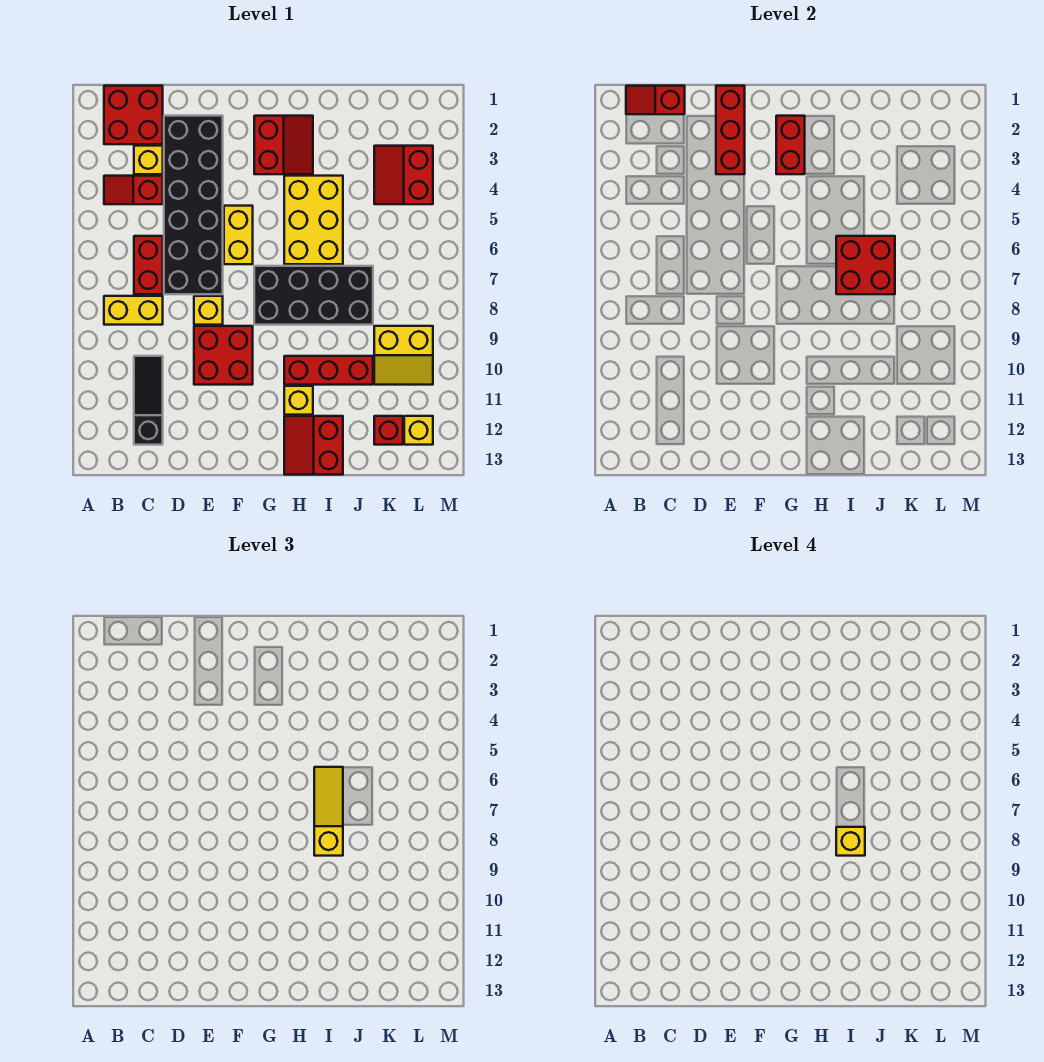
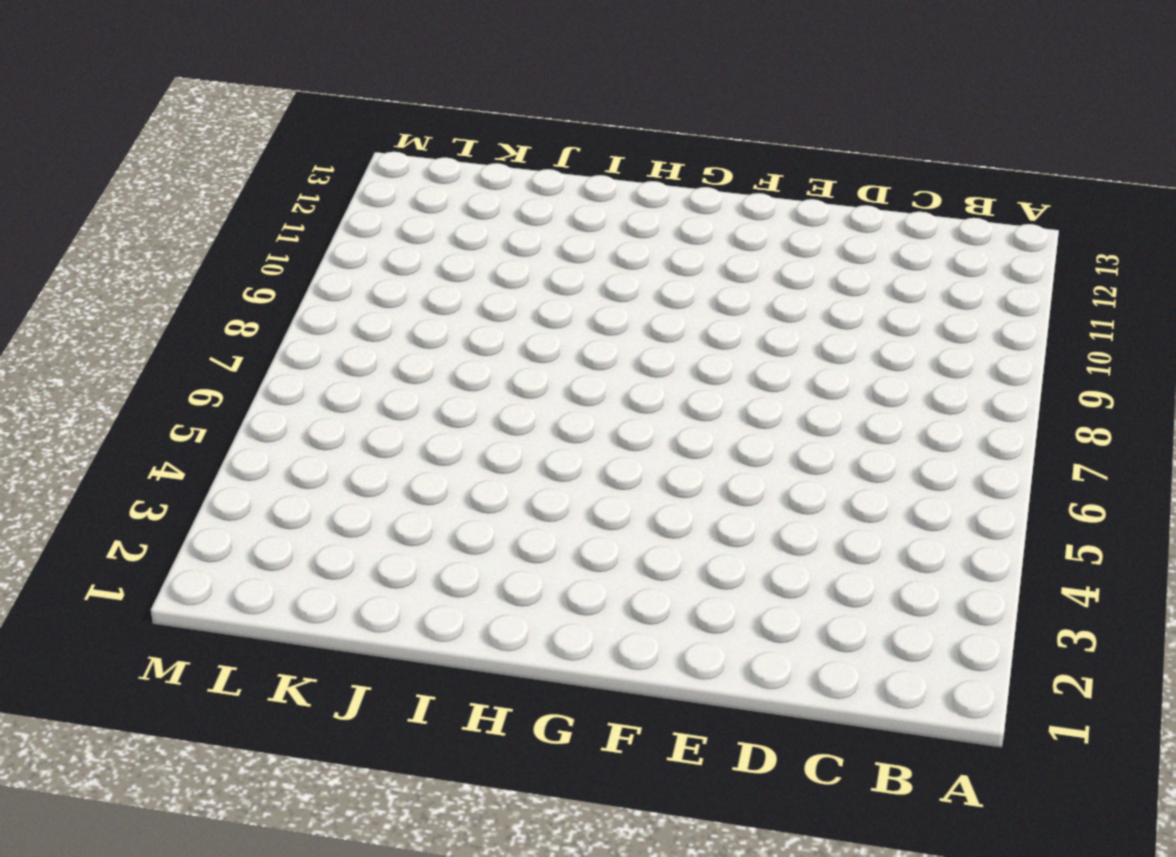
none -> red 2x2 brick [104,86,163,144]
none -> red 1x2 slope [104,176,163,204]
none -> yellow 1x2 brick [104,296,163,325]

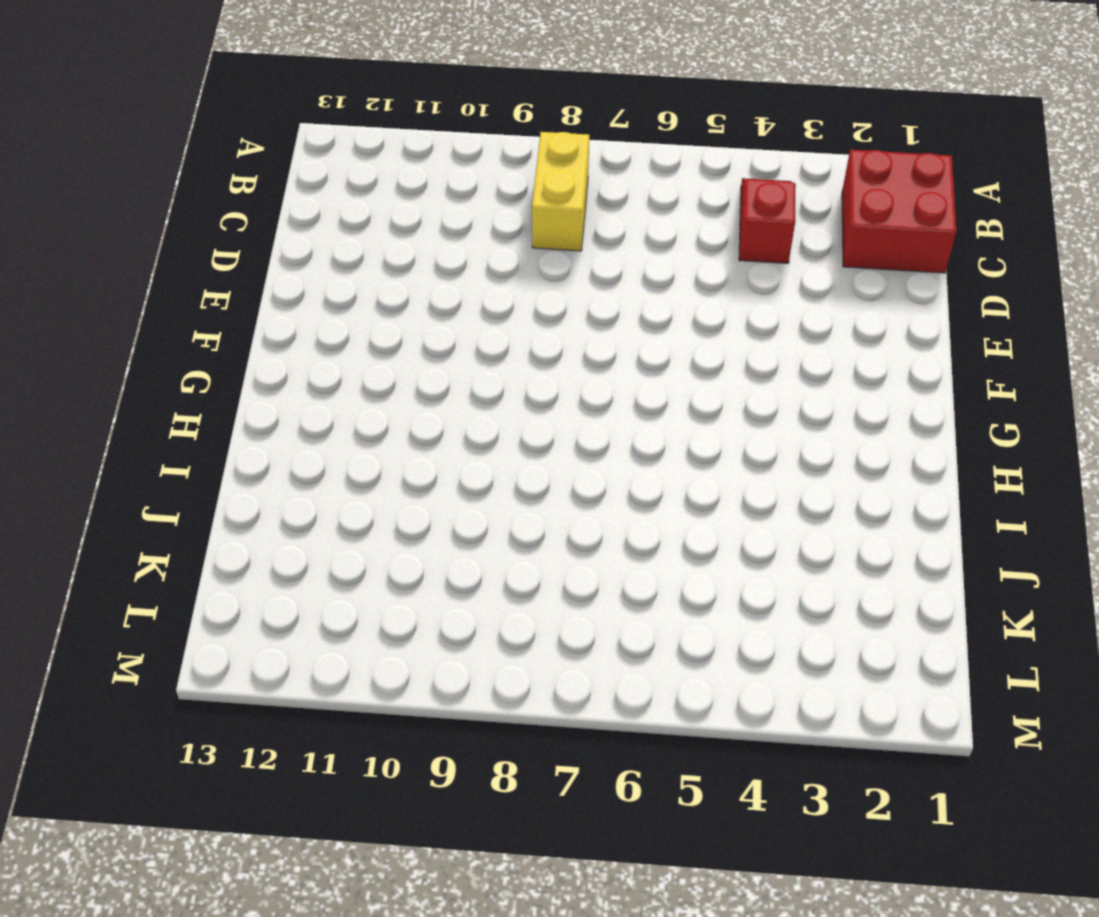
none -> yellow 1x1 brick [134,146,163,174]
none -> red 1x2 brick [134,236,163,294]
none -> black 1x3 slope [134,356,163,445]

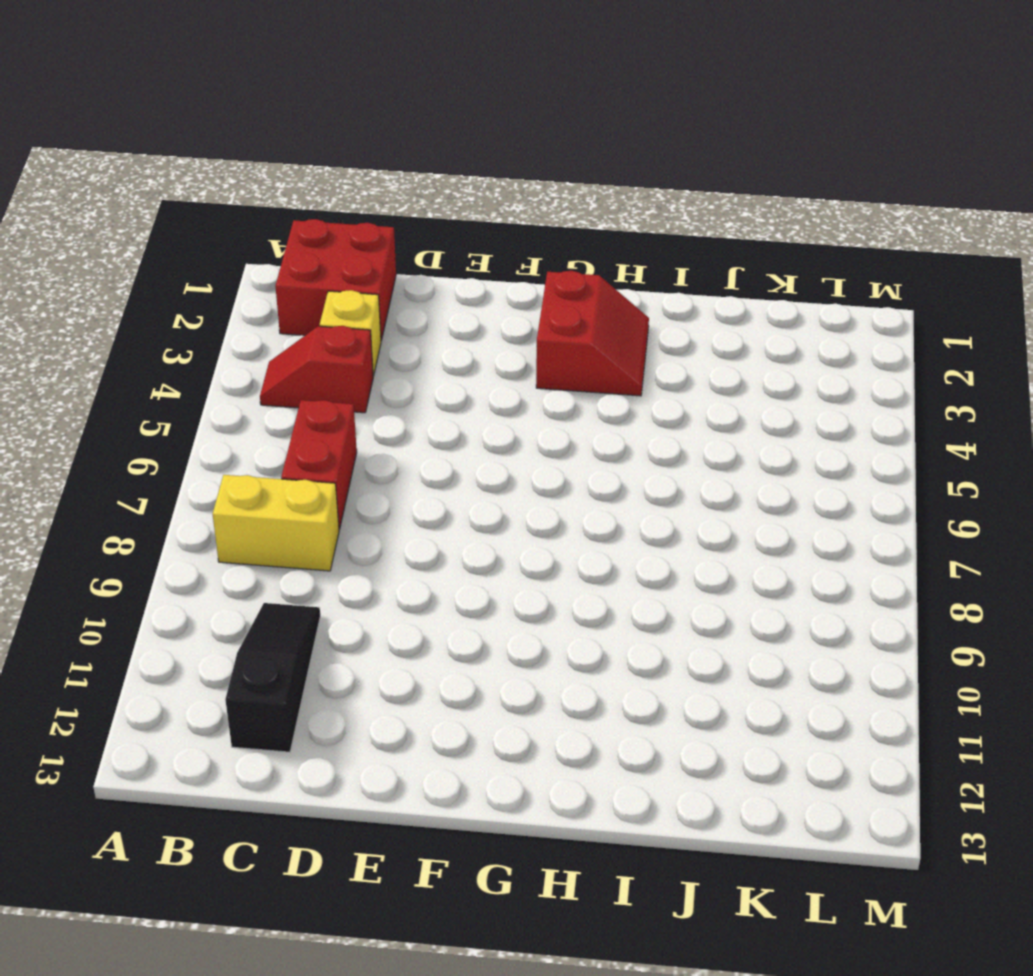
none -> black 2x6 brick [164,116,223,294]
none -> yellow 1x1 brick [194,296,223,325]
none -> red 2x2 brick [194,326,253,385]

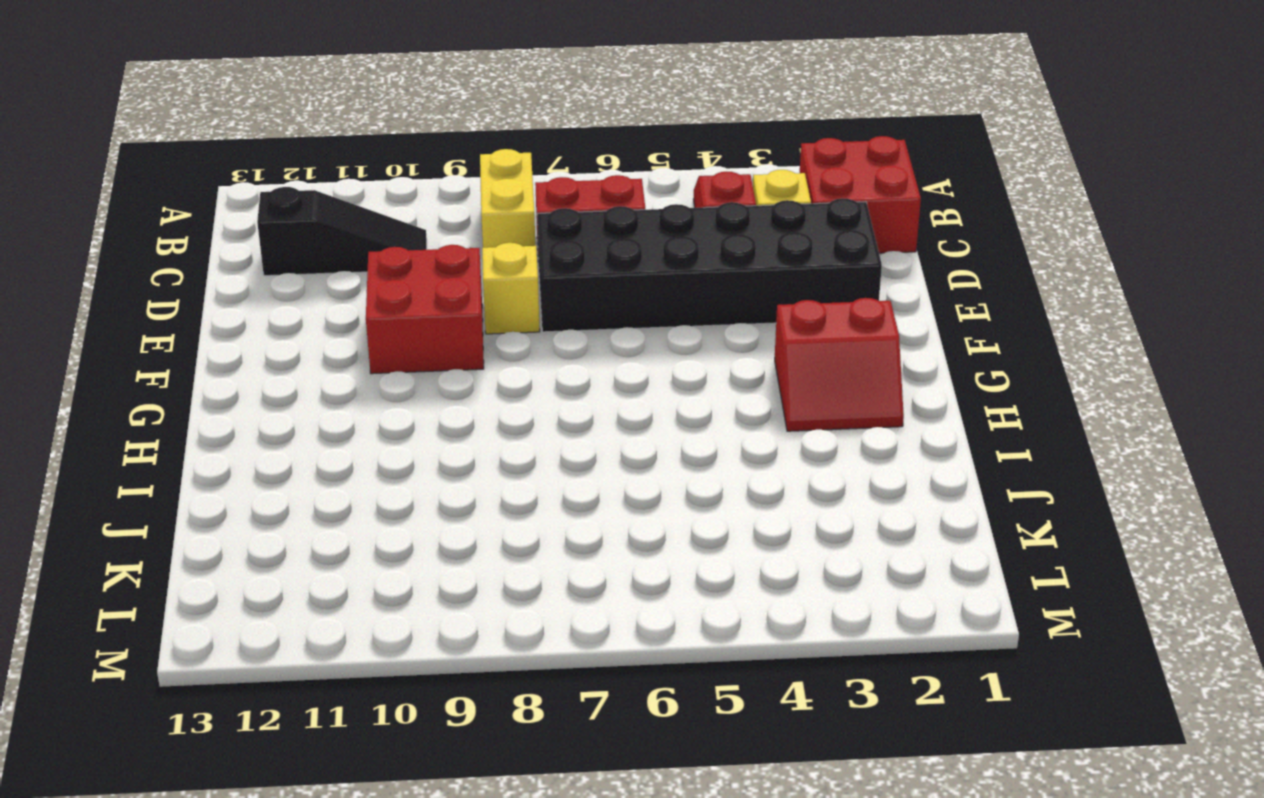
none -> yellow 1x2 brick [224,206,253,264]
none -> black 2x4 brick [254,266,373,325]
none -> yellow 2x3 brick [284,176,343,264]

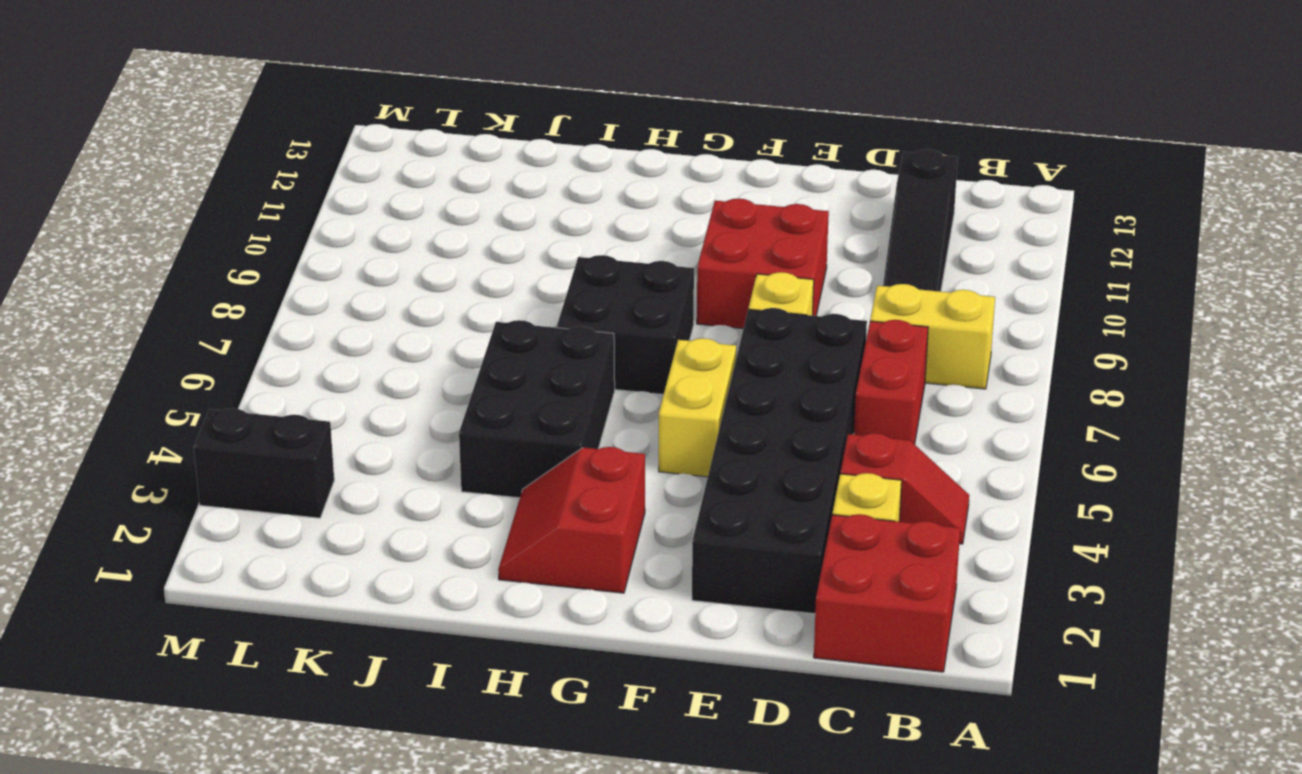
black 2x2 brick [557,255,694,395] -> black 2x4 brick [254,266,373,325]
black 2x3 brick [459,320,615,498] -> yellow 2x3 brick [284,176,343,264]
black 1x2 brick [194,408,334,518] -> red 2x2 slope [374,146,433,204]
none -> red 1x3 brick [284,356,373,385]
none -> yellow 1x1 brick [284,386,313,415]
none -> red 2x2 slope [284,416,343,475]

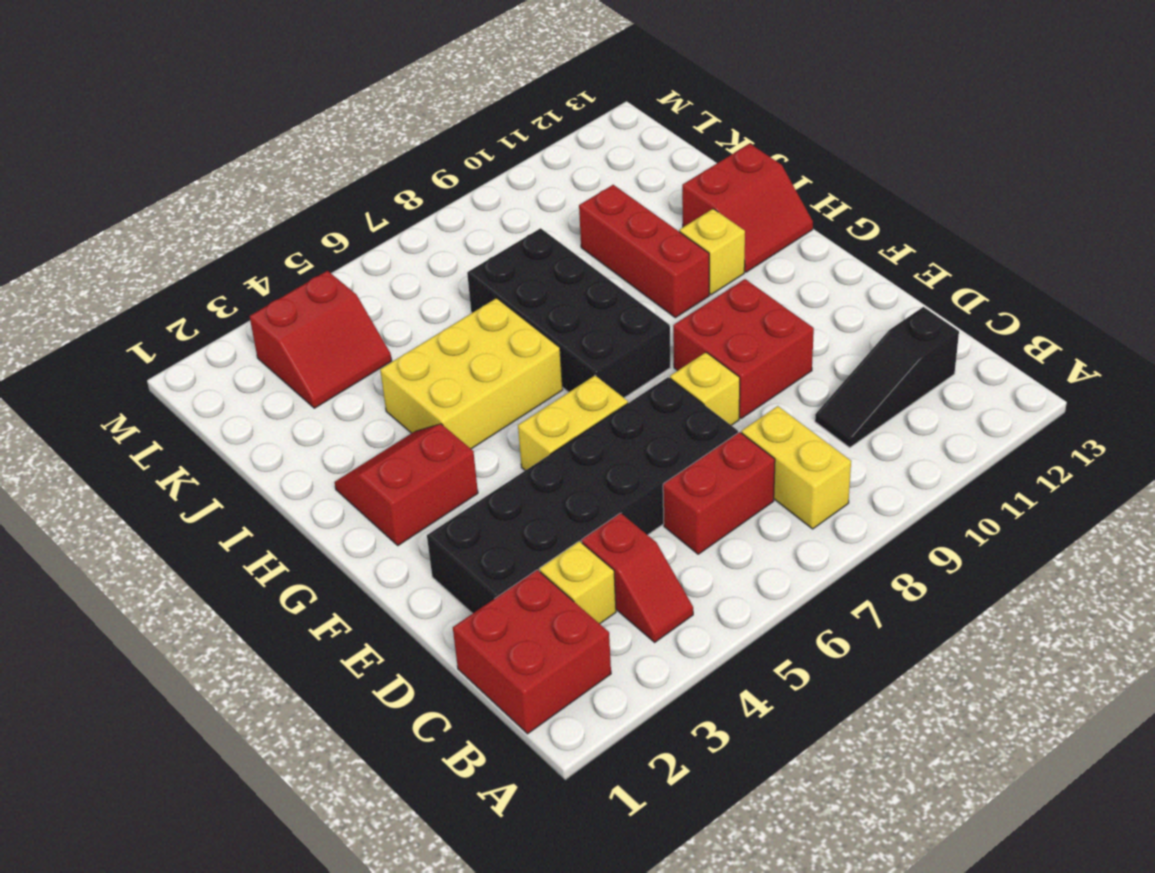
none -> yellow 2x2 slope [374,326,433,385]
none -> red 1x1 brick [374,416,403,445]
none -> yellow 1x1 brick [404,416,433,445]

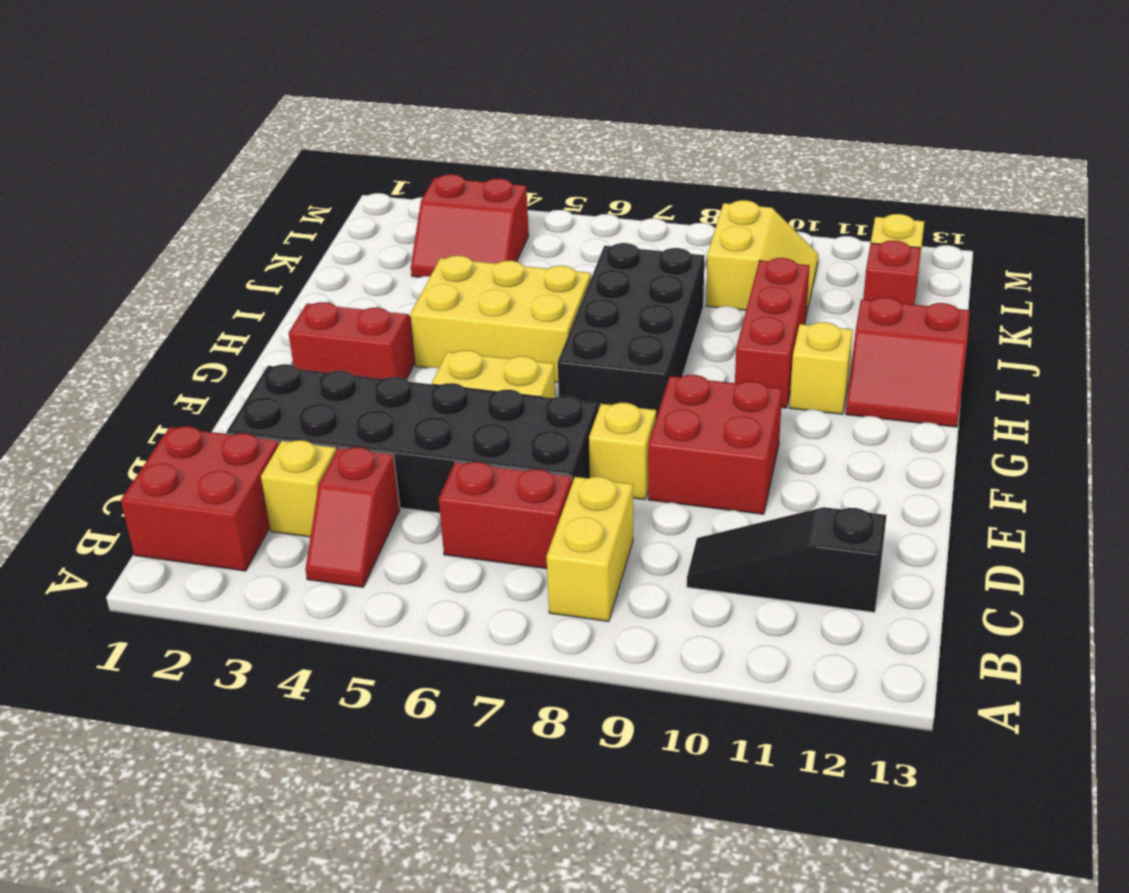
none -> red 1x2 slope [626,86,685,114]
none -> red 1x3 brick [716,86,745,174]
none -> red 1x2 brick [776,116,805,174]

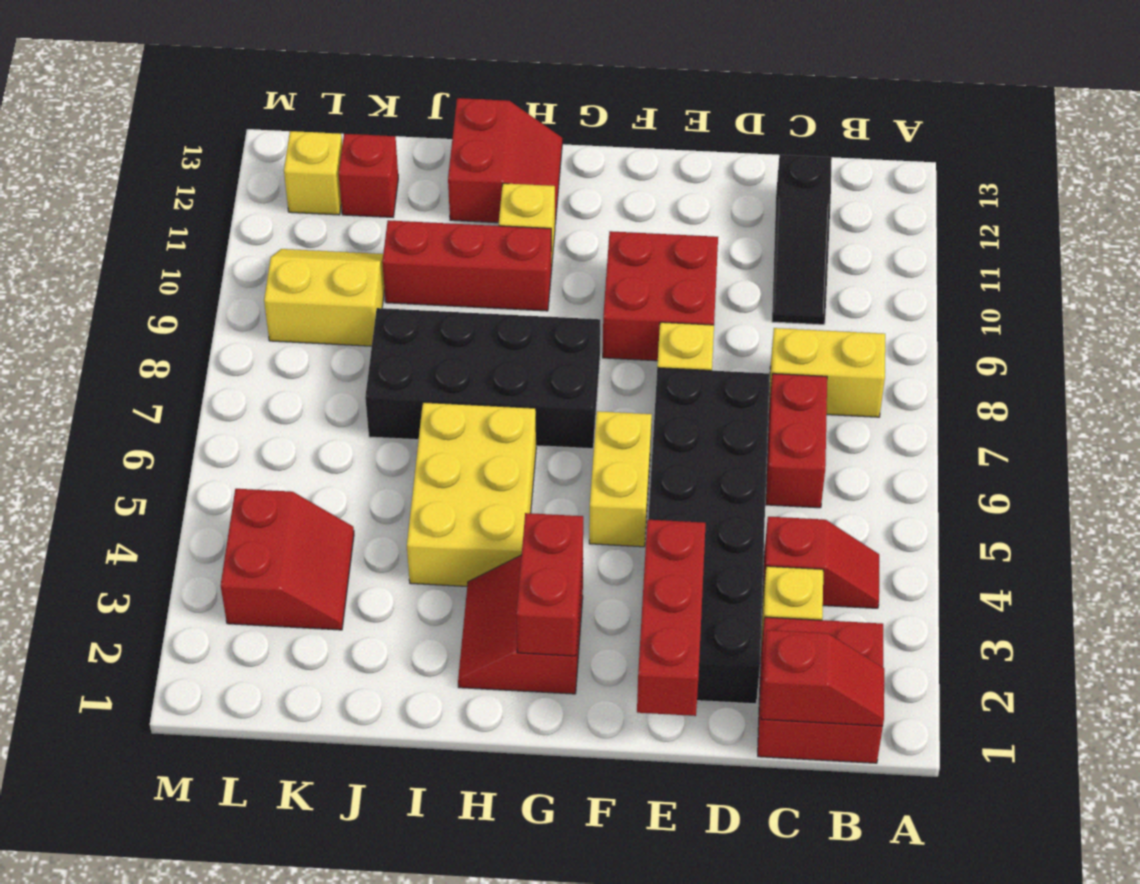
none -> red 2x2 brick [836,236,895,294]
none -> yellow 1x3 slope [314,767,343,856]
none -> yellow 1x1 brick [836,827,865,856]

